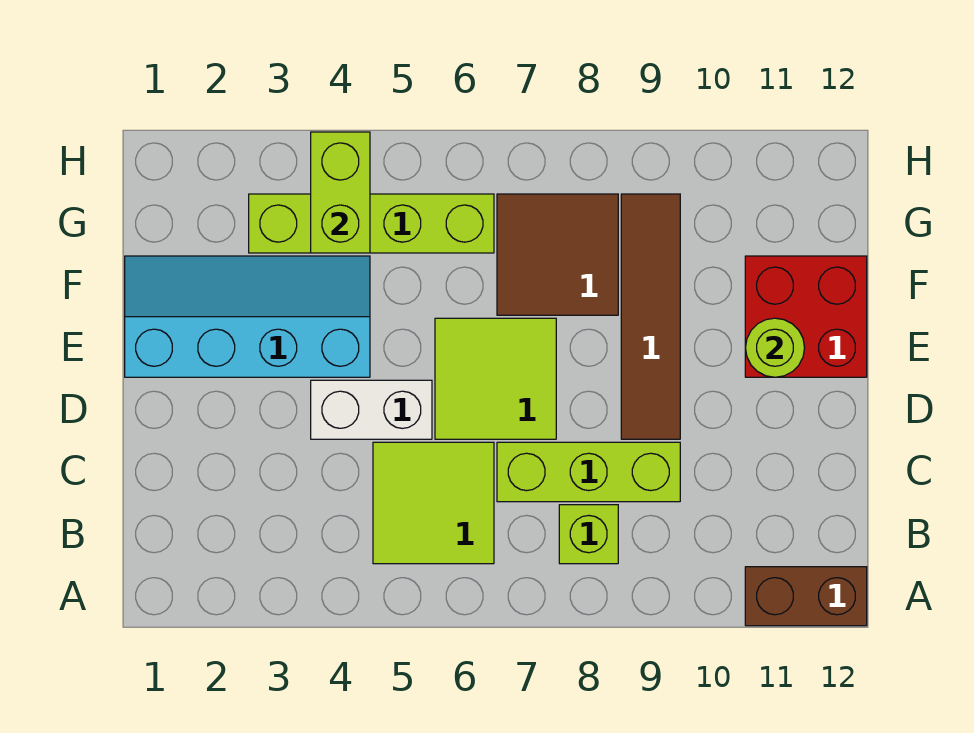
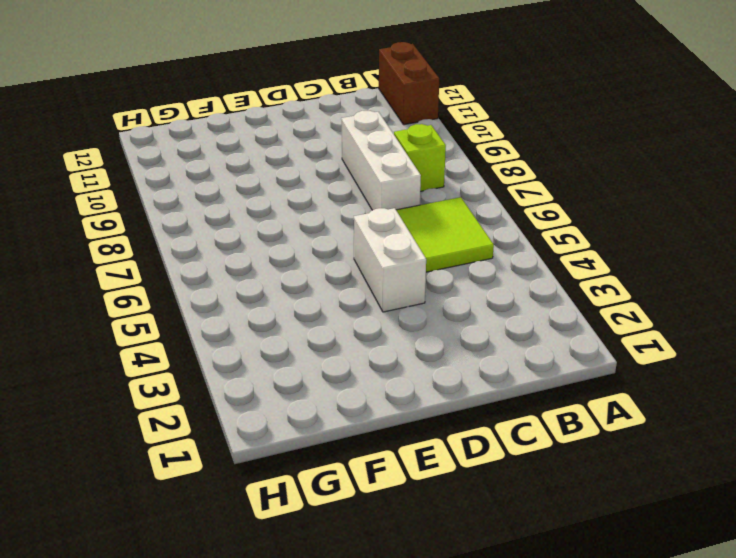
white 1x3 brick [341,111,421,210] -> lime 1x3 brick [497,442,680,502]
none -> lime 2x2 tile [435,318,556,439]
none -> brown 1x4 tile [621,194,680,439]
none -> cyan 2x4 slope [125,256,370,377]

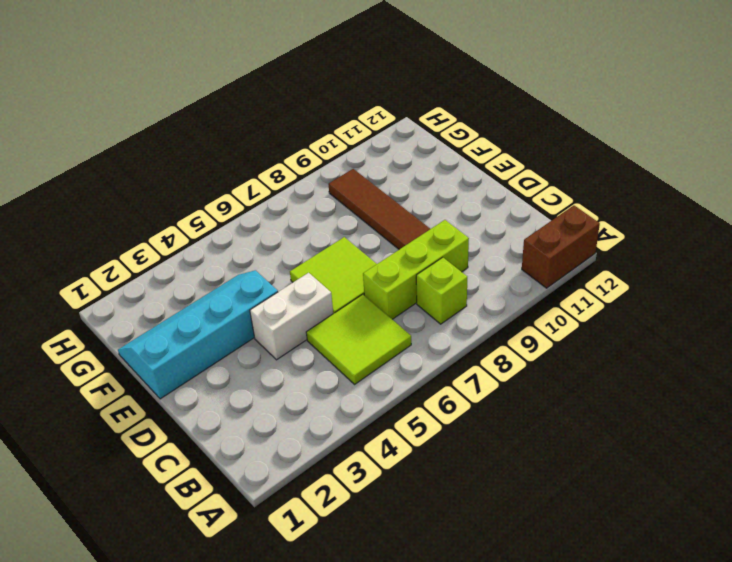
none -> red 2x2 brick [745,256,867,377]
none -> brown 2x2 tile [497,194,618,315]
none -> lime 1x4 brick [249,194,494,253]

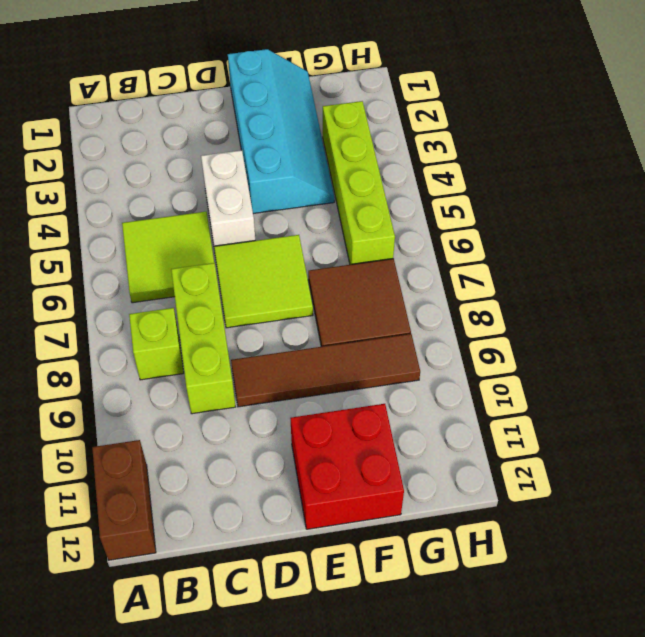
none -> lime 1x1 round brick [745,318,805,377]
none -> lime 1x2 brick [311,132,370,253]

